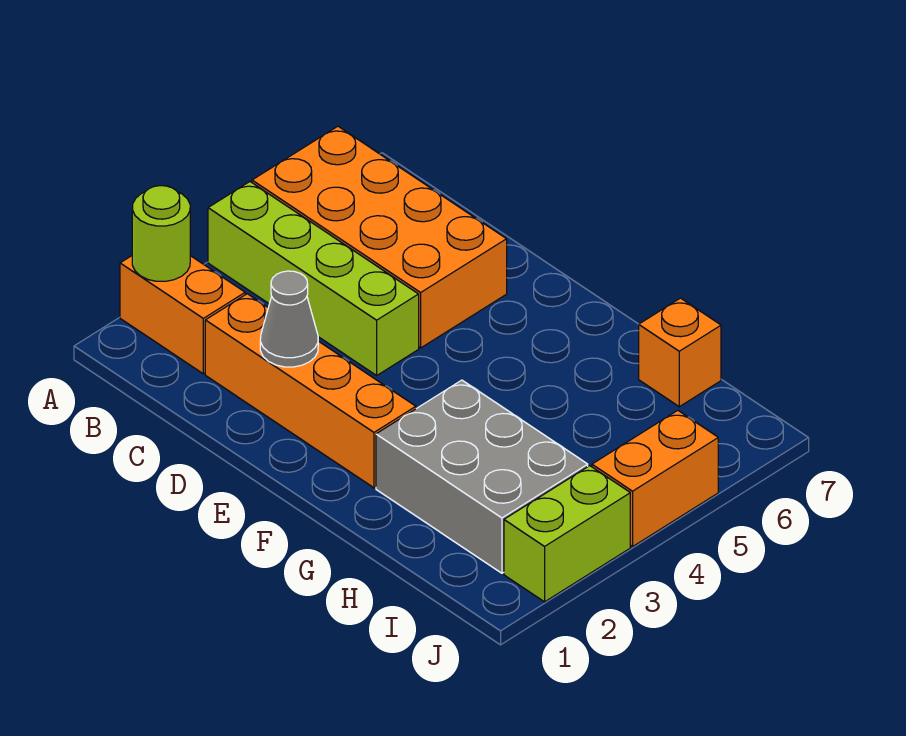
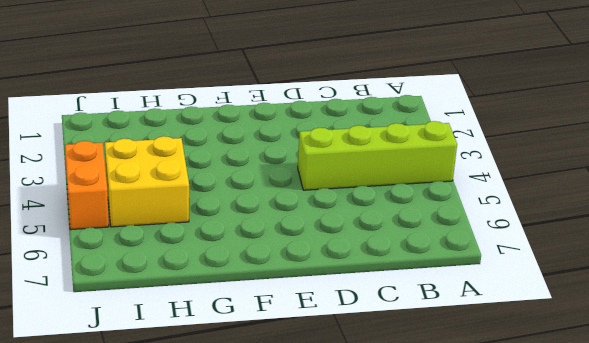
yellow 2x2 brick [105,136,189,227] -> none
none -> orange 1x2 brick [120,256,245,374]
none -> orange 2x4 brick [252,126,507,348]

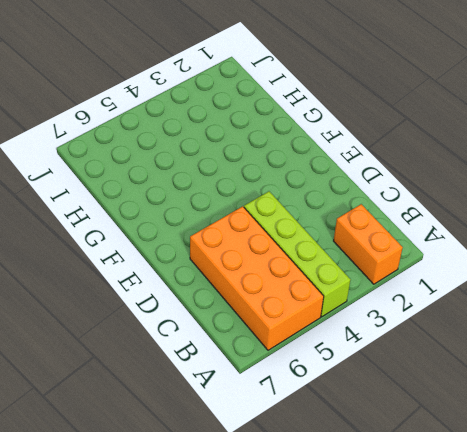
none -> orange 1x4 brick [205,294,416,488]
none -> grey 2x3 brick [376,380,588,573]

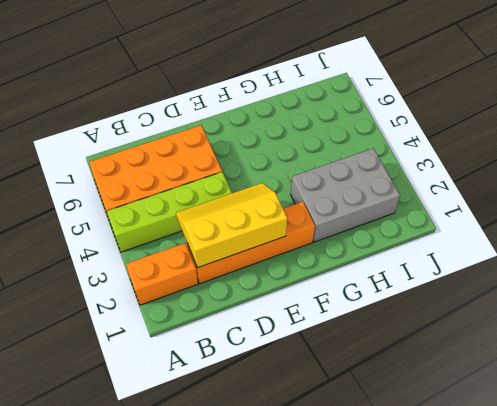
yellow 2x3 slope [176,183,287,268] -> grey 1x1 cone [260,271,318,367]
none -> orange 1x1 brick [639,298,721,407]
none -> lime 1x2 brick [504,466,630,602]

